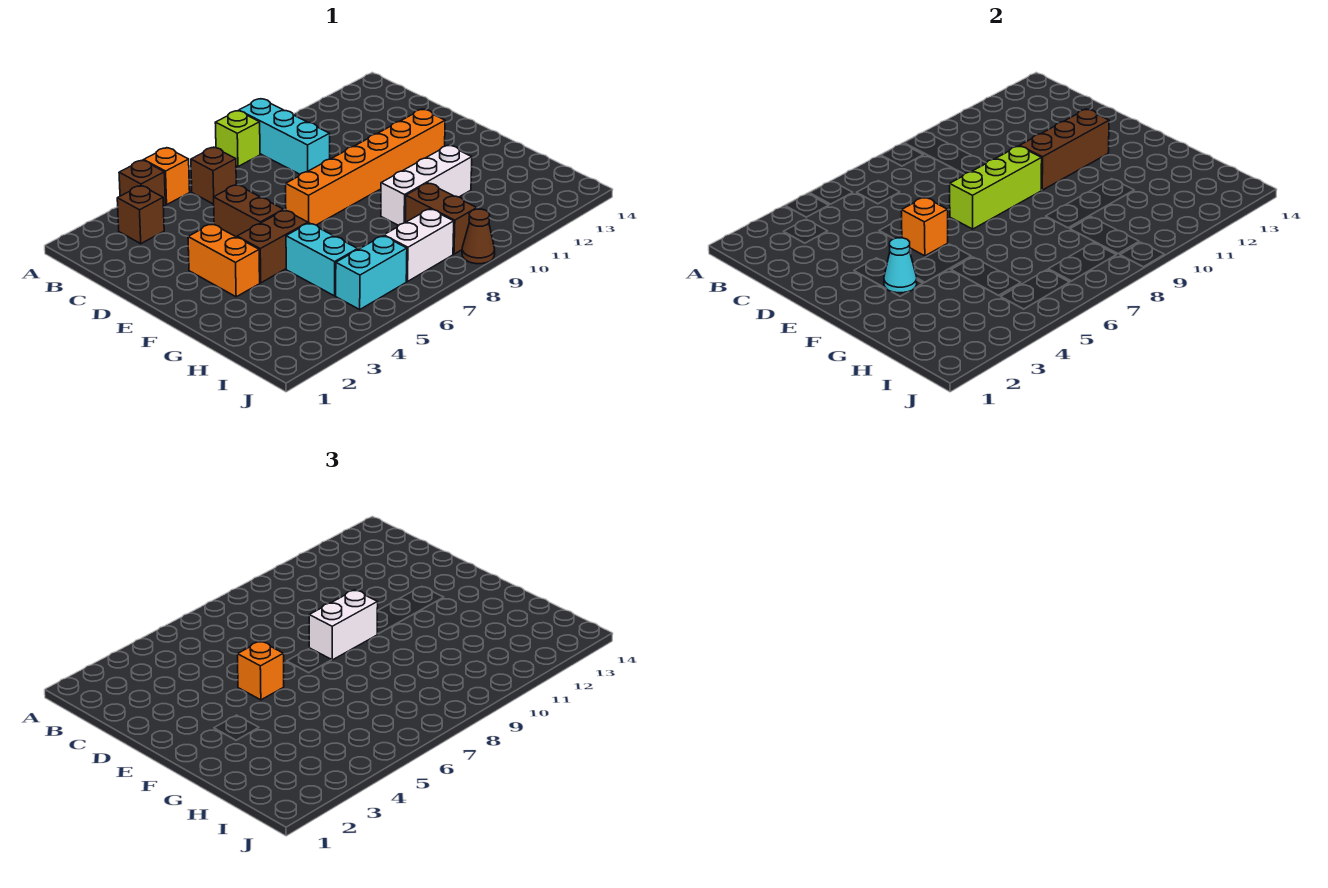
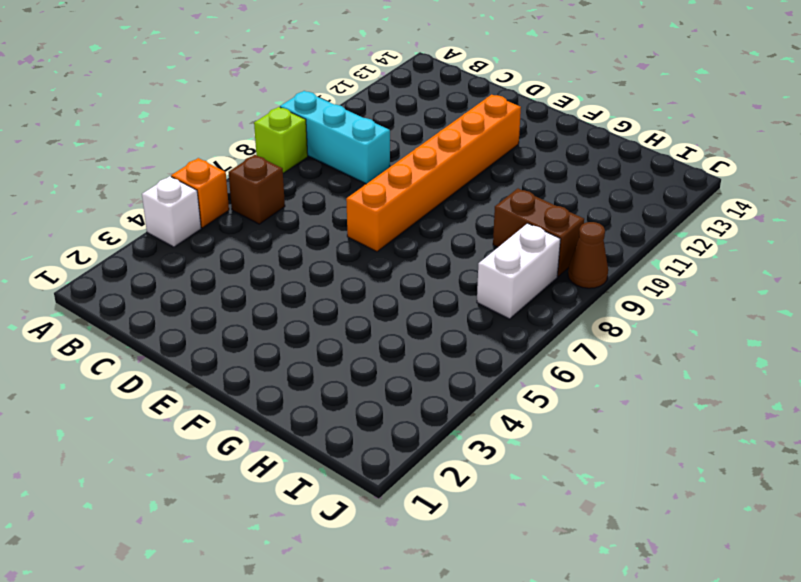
white 1x1 brick [142,176,201,247] -> brown 1x1 brick [119,160,165,207]
none -> brown 1x1 brick [117,186,164,244]
none -> brown 1x2 brick [214,185,284,237]
none -> orange 1x2 brick [188,224,260,297]

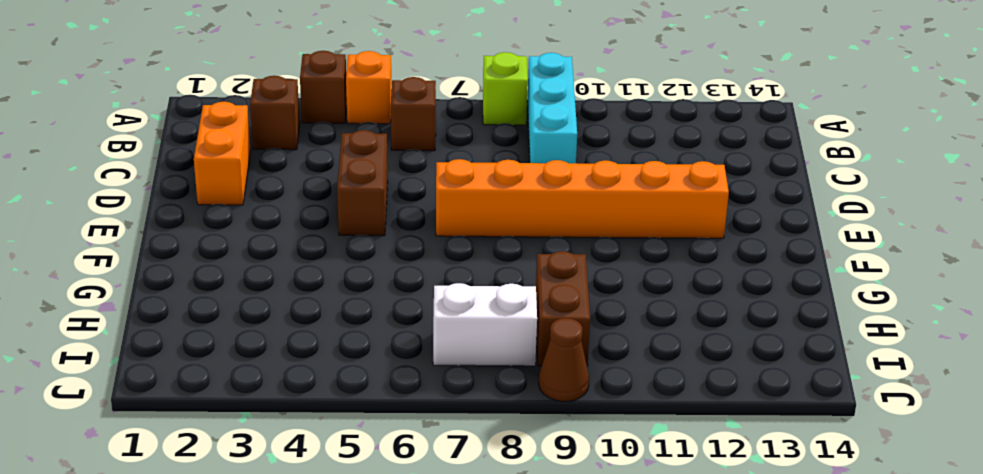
orange 1x2 brick [194,102,251,205] -> orange 1x2 brick moved to [188,224,260,297]
none -> brown 1x2 brick [237,210,308,283]
none -> cyan 1x2 brick [286,223,358,296]
none -> white 1x3 brick [381,145,472,226]

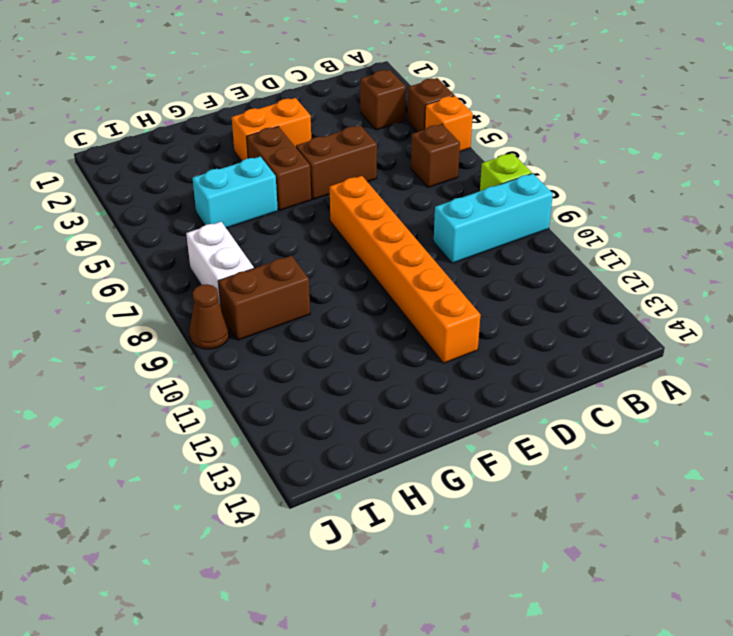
none -> white 1x3 brick [381,145,472,226]
none -> cyan 1x2 brick [336,236,407,309]
none -> orange 1x1 brick [901,197,948,256]

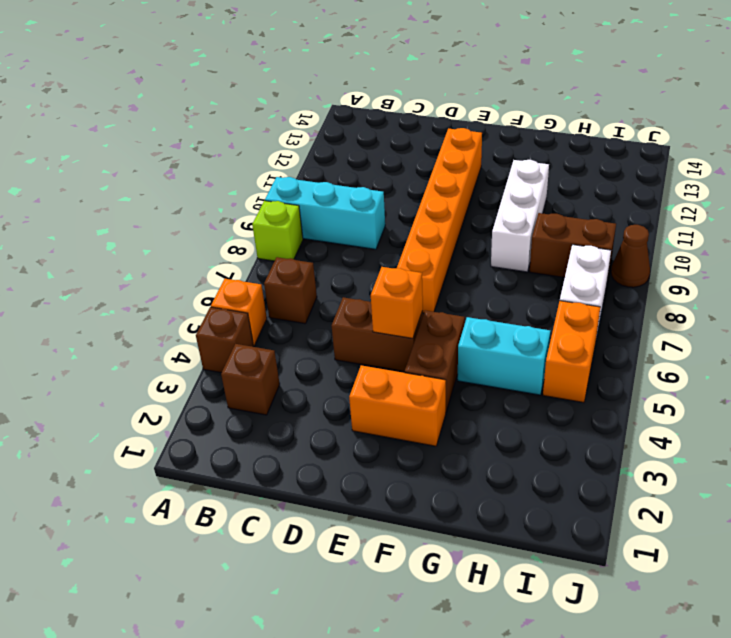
orange 1x2 brick [543,301,600,403] -> cyan 1x2 brick [336,236,407,309]
none -> lime 1x3 brick [950,146,1042,229]
none -> brown 1x3 brick [1020,109,1109,190]
none -> cyan 1x1 cone [884,238,917,293]

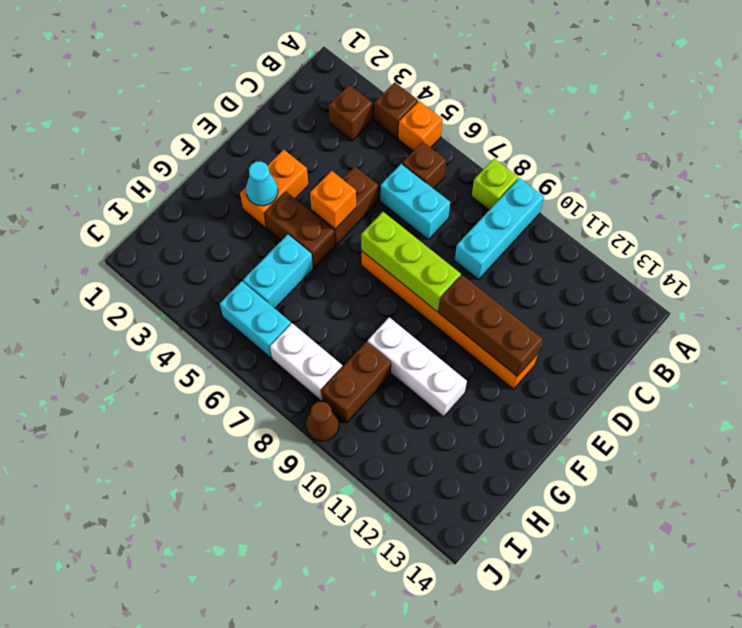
cyan 1x2 brick [380,164,450,239] -> none
none -> orange 1x1 brick [237,641,284,700]
none -> white 1x2 brick [309,590,378,660]

